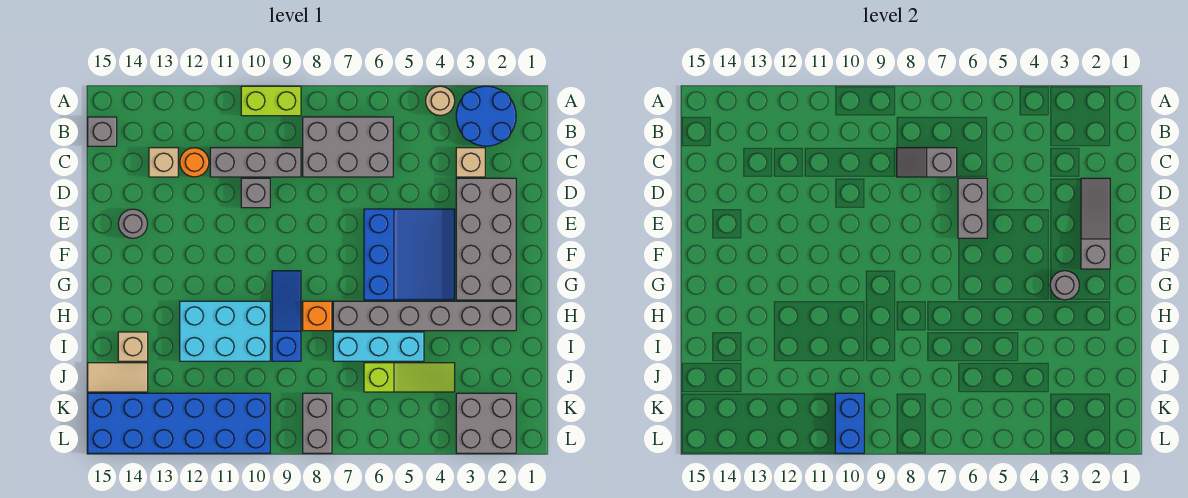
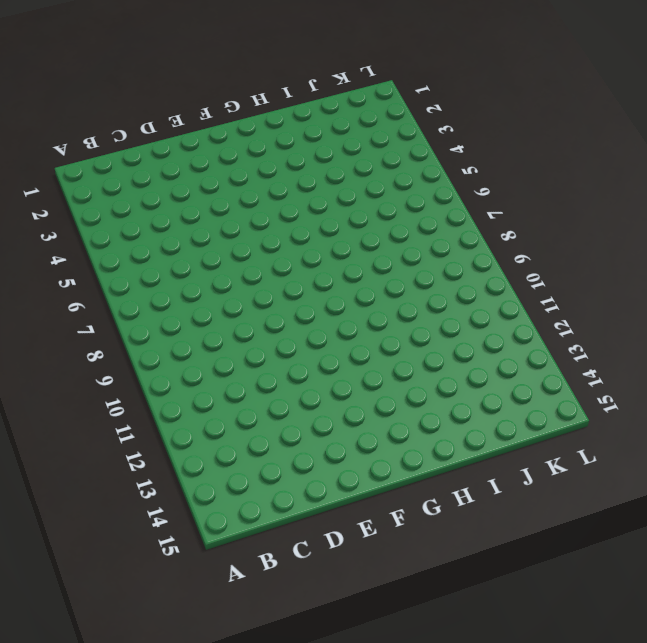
none -> blue 2x2 round brick [456,86,516,146]
none -> tan 1x1 round brick [426,86,455,115]
none -> lime 1x2 brick [241,86,301,116]

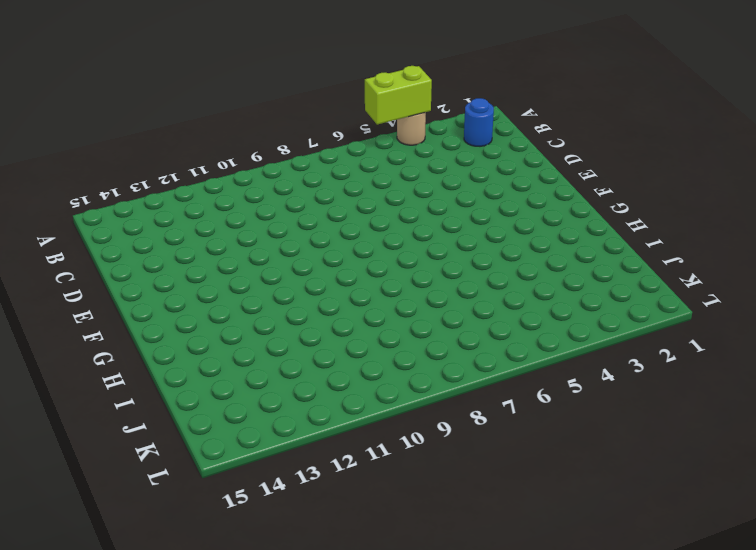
lime 1x2 brick [365,66,432,125] -> lime 1x2 brick moved to [241,86,301,116]
blue 1x1 round brick [464,98,494,146] -> blue 2x2 round brick [456,86,516,146]
none -> grey 2x3 brick [303,117,393,177]
none -> grey 1x1 brick [88,117,117,146]
none -> tan 1x1 brick [456,148,485,177]

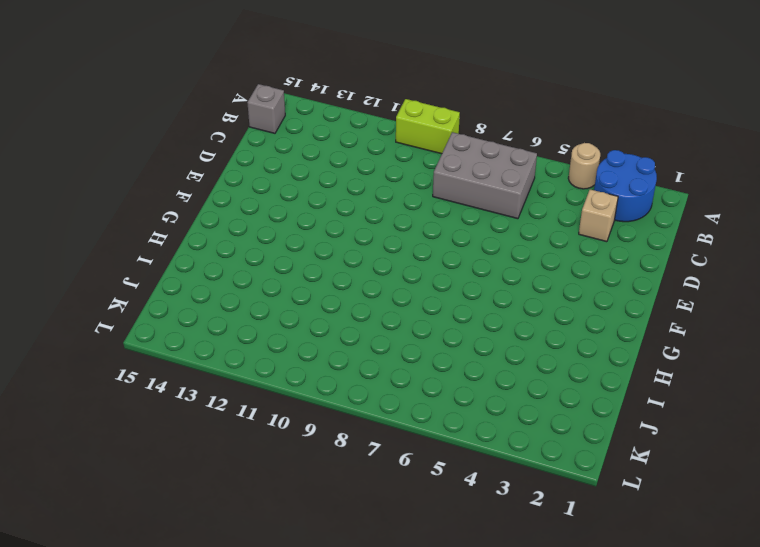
none -> grey 1x3 brick [210,148,301,177]
none -> orange 1x1 round brick [180,148,209,177]
none -> tan 1x1 brick [149,148,178,177]

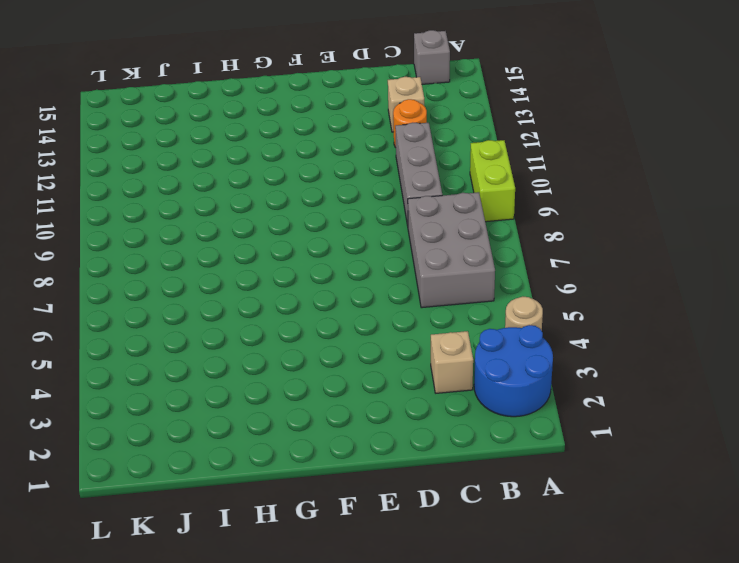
none -> grey 2x4 brick [456,178,516,300]
none -> grey 1x1 brick [241,178,270,208]
none -> blue 3x3 slope [364,209,455,300]

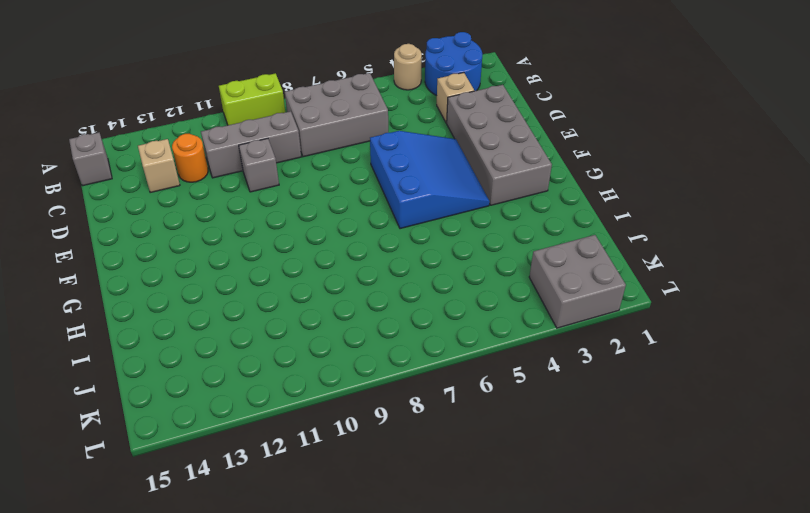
none -> grey 1x1 round brick [118,209,147,238]
none -> blue 1x3 slope [272,271,301,361]
none -> grey 1x6 brick [333,301,516,331]

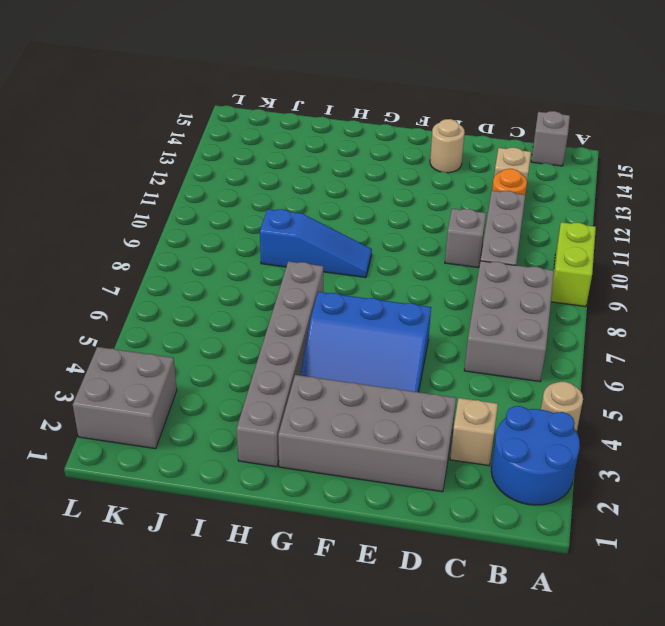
tan 1x1 round brick [430,119,465,173] -> grey 1x1 round brick [118,209,147,238]
none -> orange 1x1 brick [303,301,332,331]
none -> cyan 2x3 brick [180,301,270,361]
none -> cyan 1x3 brick [333,332,424,361]

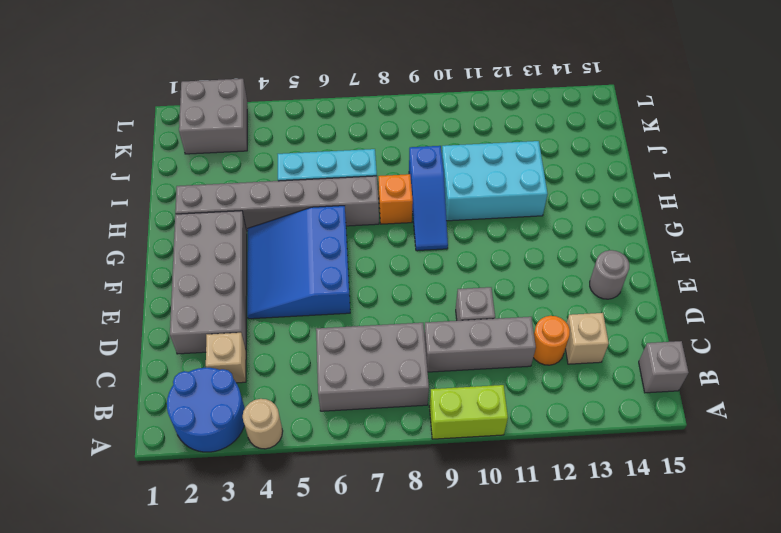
none -> tan 1x1 brick [118,332,148,361]
none -> lime 1x3 slope [364,363,455,392]
none -> tan 1x2 tile [88,363,148,392]

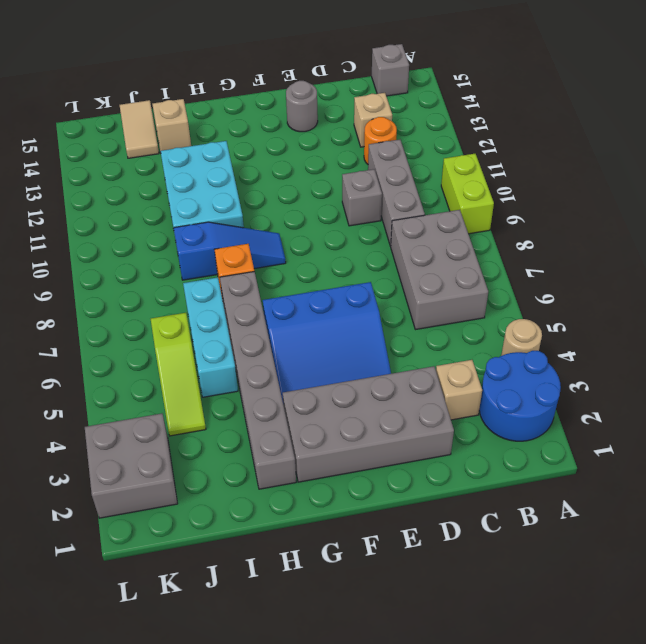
none -> grey 1x2 brick [303,393,332,453]
none -> blue 2x6 brick [88,393,270,453]
none -> grey 1x2 slope [897,148,957,177]

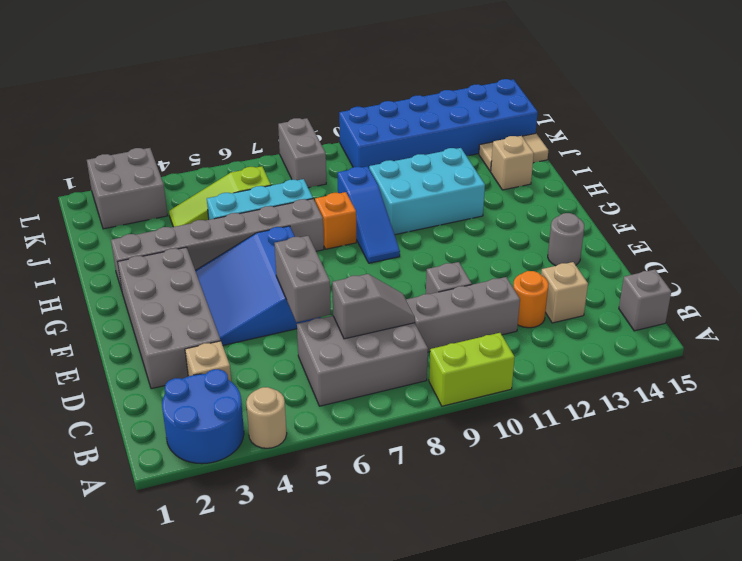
none -> grey 1x3 slope [1081,178,1110,269]
none -> grey 1x1 round brick [1050,271,1079,300]
none -> blue 1x2 brick [835,393,864,453]

